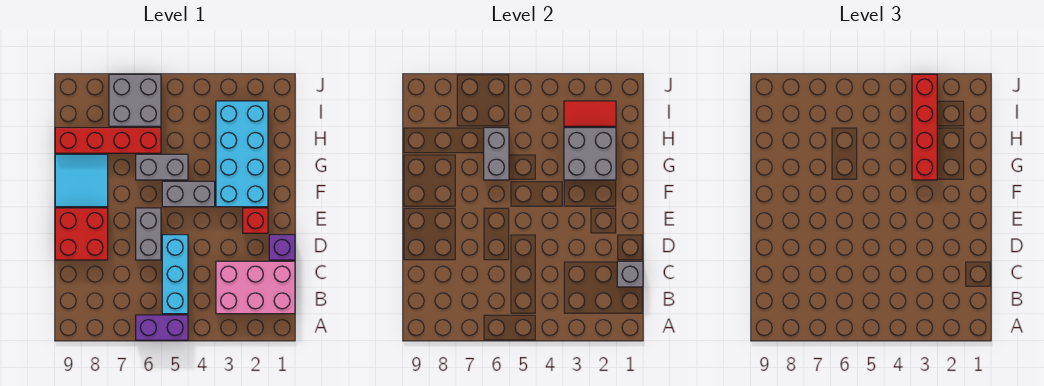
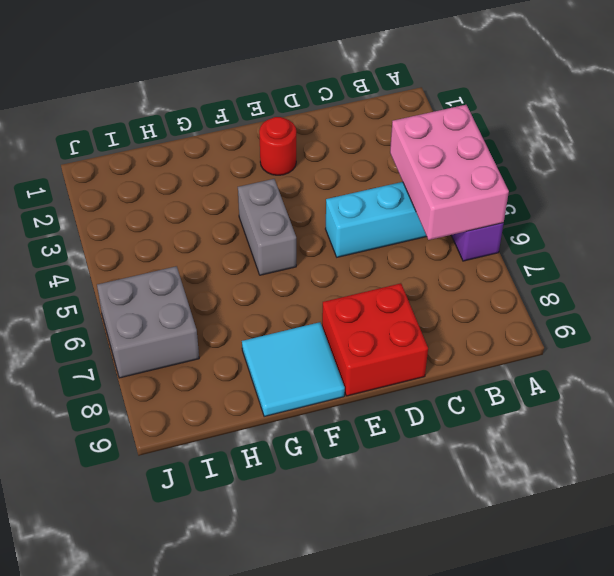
pink 2x3 brick [390,105,509,240] -> pink 2x3 brick moved to [216,261,295,314]
red 1x1 round brick [259,117,296,175] -> red 1x1 brick [243,208,268,233]
none -> purple 1x1 brick [269,235,295,260]
none -> grey 1x2 brick [136,208,161,260]
none -> cyan 2x4 brick [216,101,268,207]

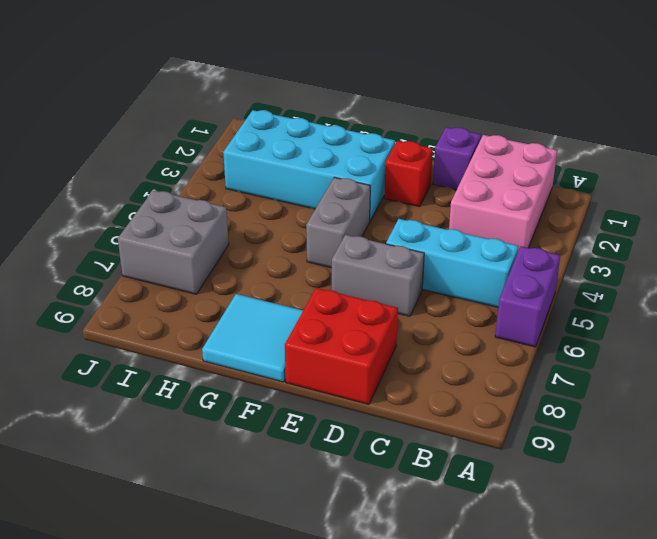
none -> grey 1x2 brick [136,154,188,180]
none -> red 1x4 brick [55,128,161,153]
none -> grey 1x1 brick [617,261,643,287]

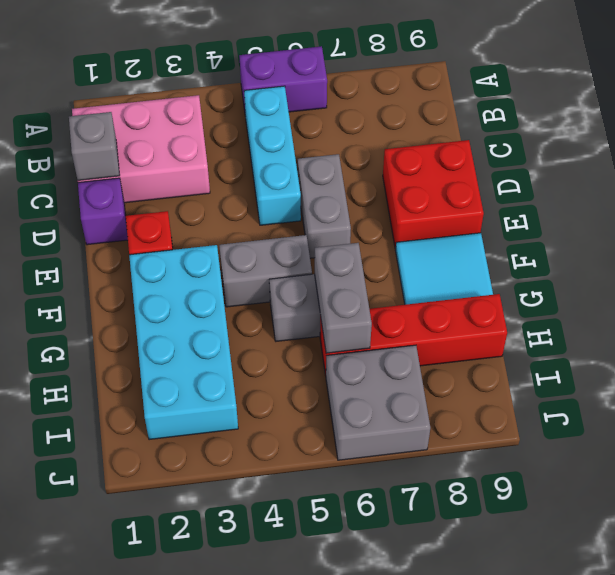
none -> grey 2x2 brick [564,128,616,180]
none -> red 1x2 tile [564,101,616,126]
none -> red 1x4 brick [912,74,937,180]

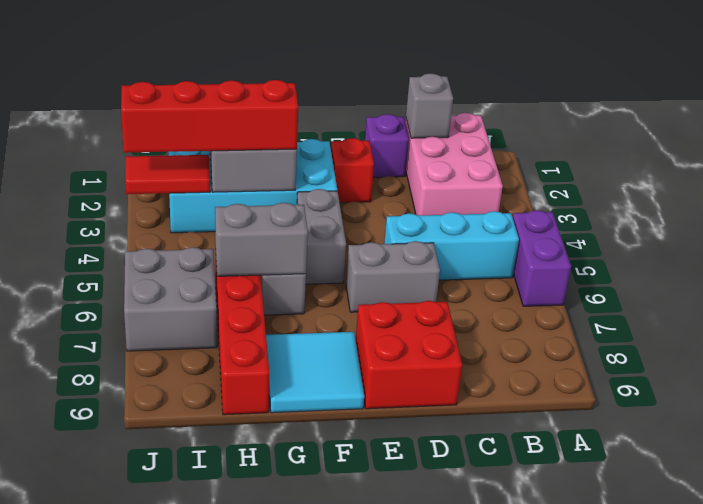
red 1x2 tile [125,155,210,194] -> red 1x2 tile turned to [564,101,616,126]

